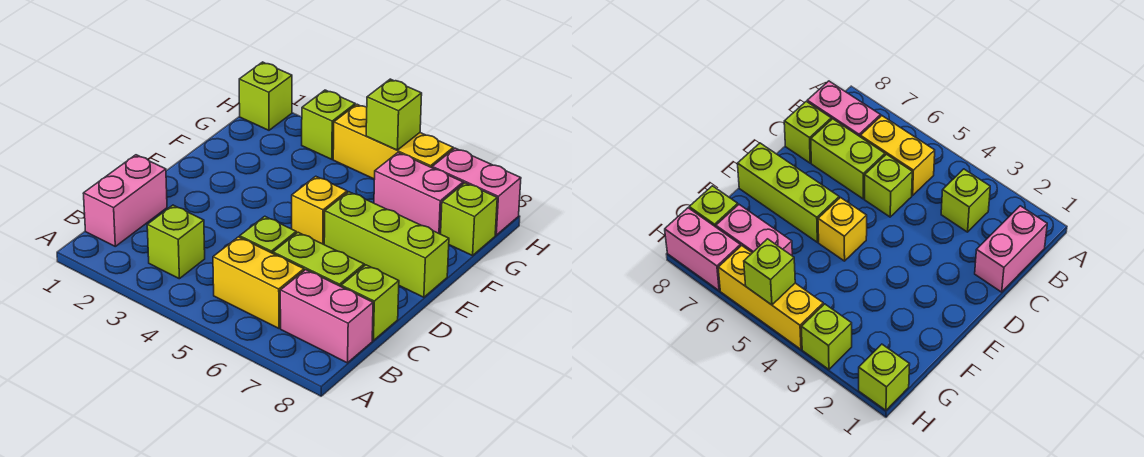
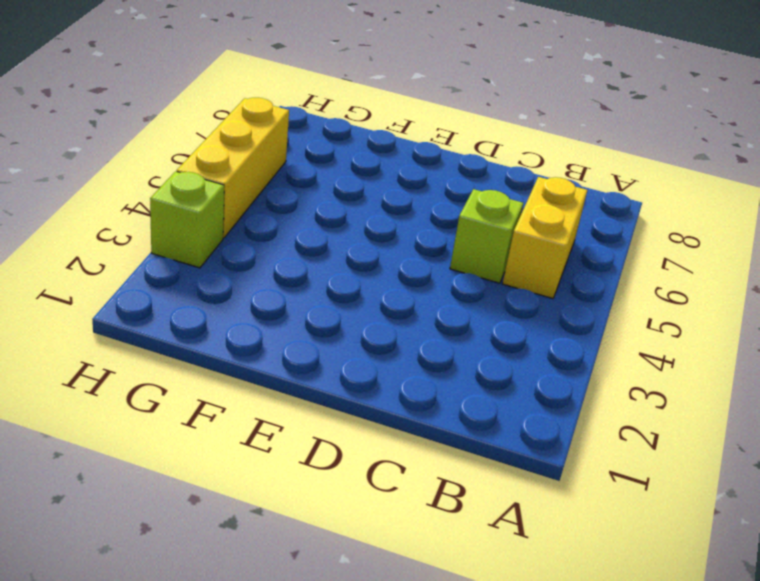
none -> pink 1x2 brick [83,155,167,246]
none -> lime 1x1 brick [147,205,205,279]
none -> pink 1x2 brick [280,270,373,363]

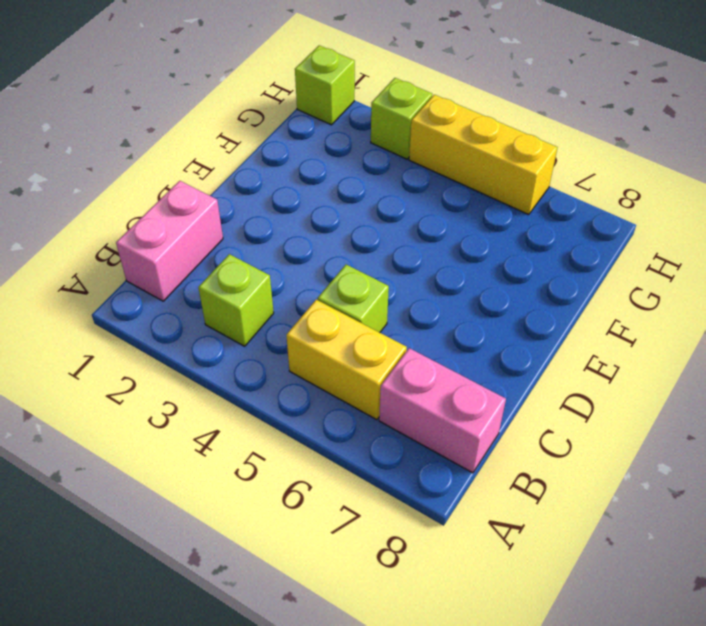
none -> lime 1x2 brick [273,232,364,286]
none -> lime 1x1 brick [341,265,399,340]
none -> yellow 1x1 brick [292,176,347,244]

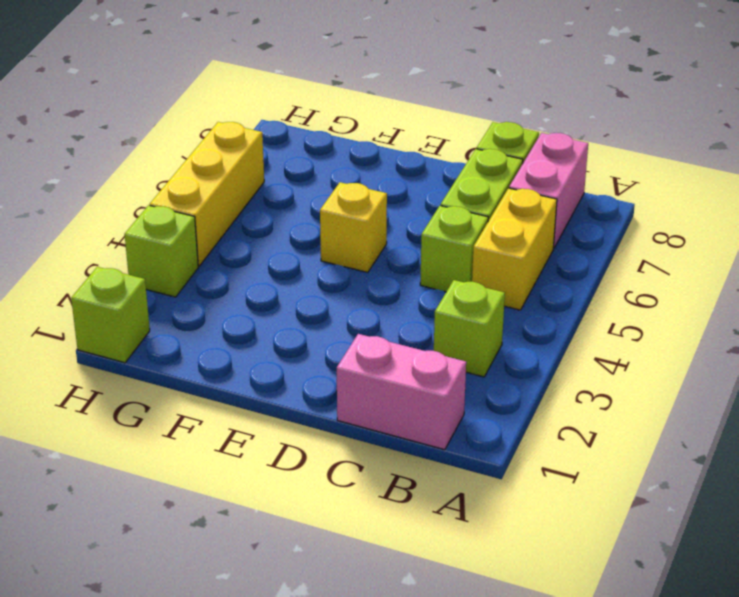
none -> lime 1x3 brick [324,192,449,297]
none -> pink 1x2 brick [374,153,463,234]
none -> lime 1x1 brick [441,183,497,256]

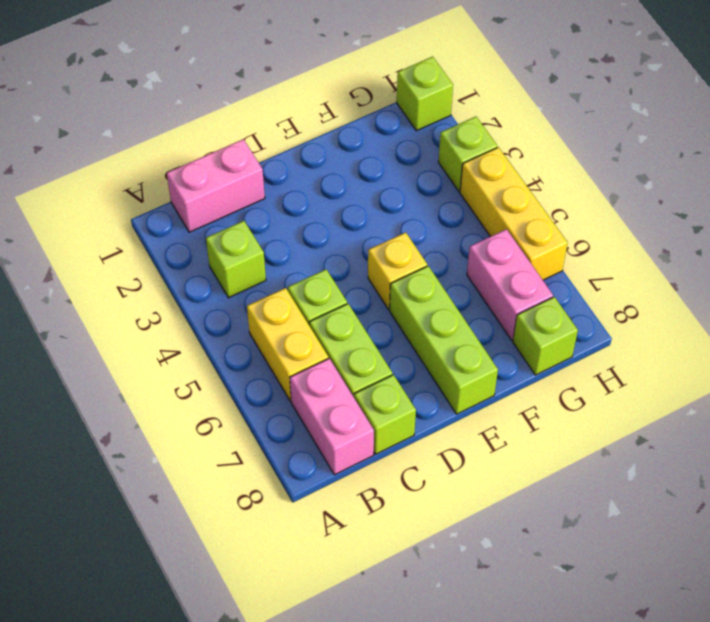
none -> pink 1x2 brick [432,148,521,235]
none -> lime 1x1 brick [366,79,422,150]

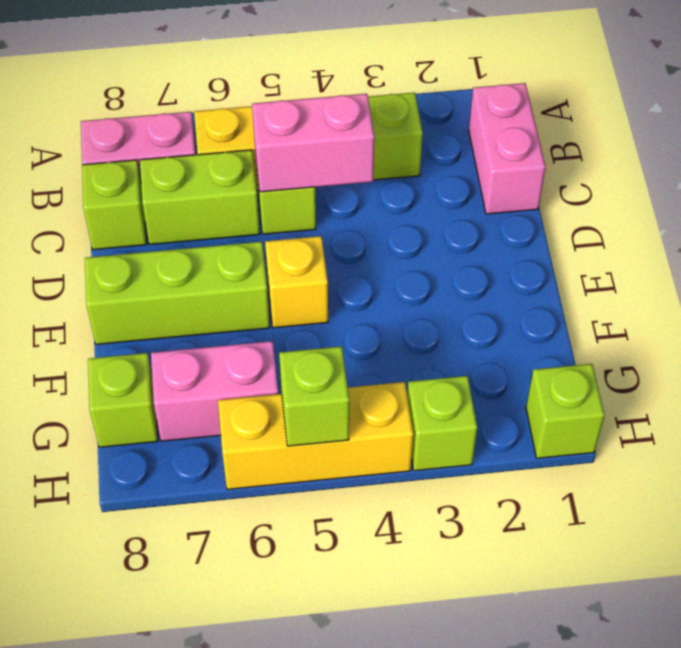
pink 1x2 brick [252,94,374,192] -> pink 1x2 brick moved to [432,148,521,235]

